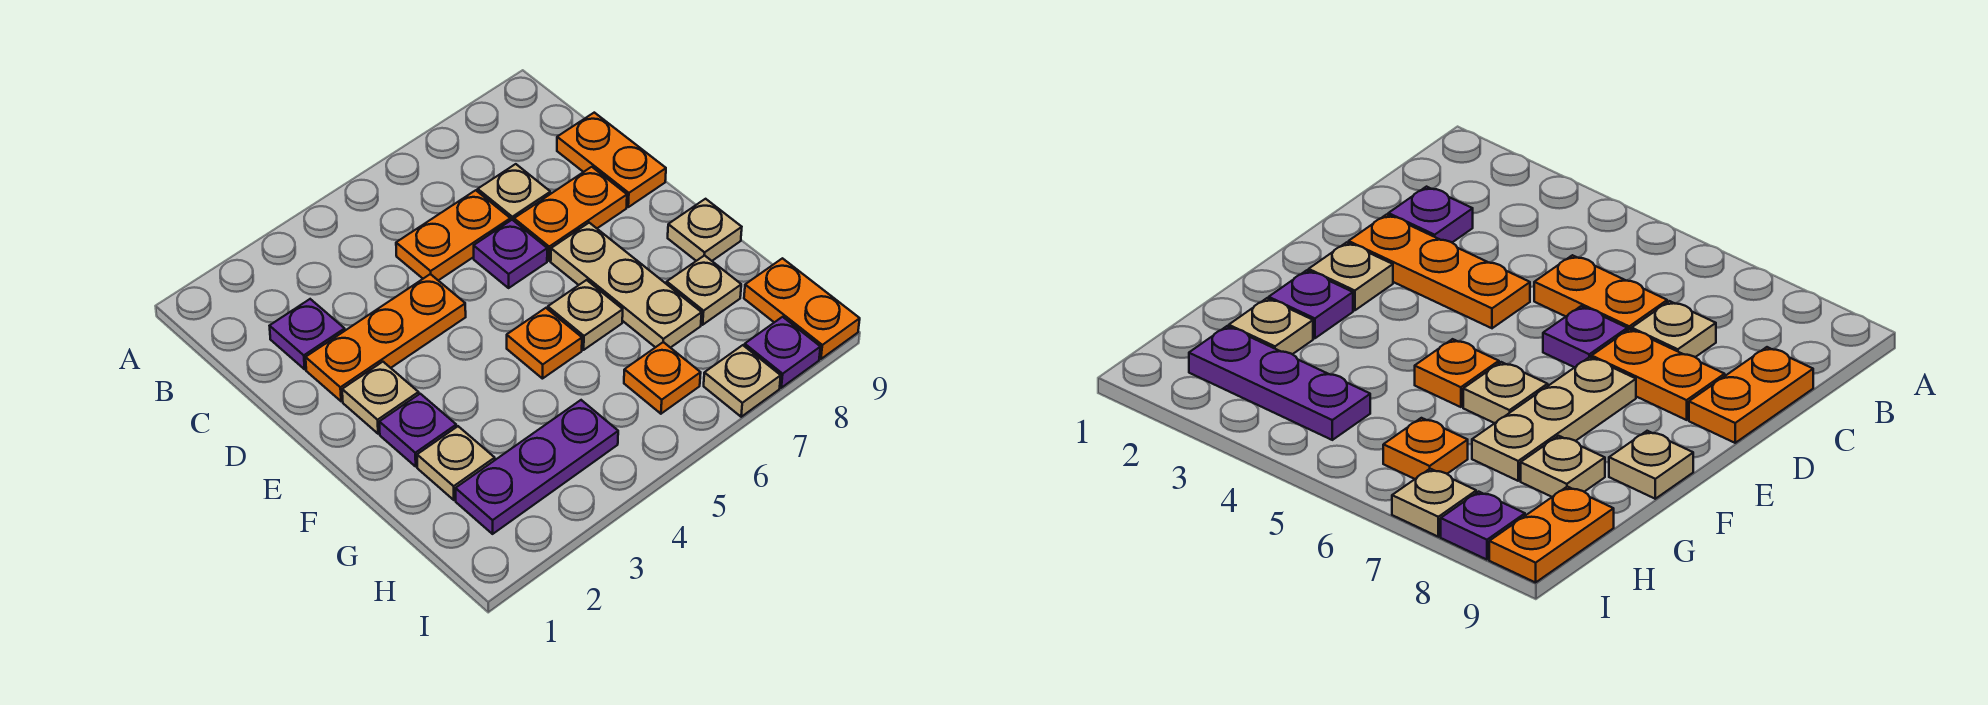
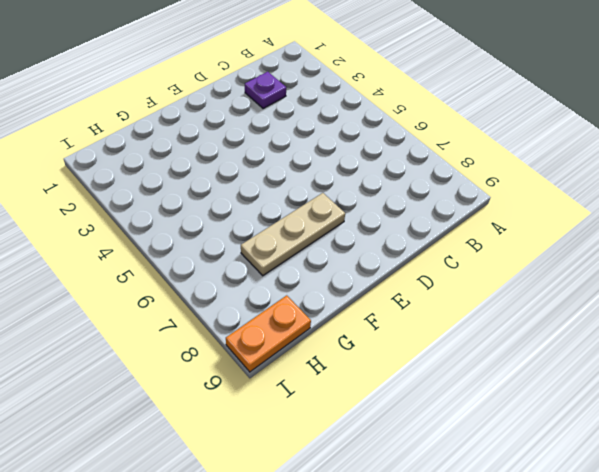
none -> orange 1x2 plate [396,190,510,280]
none -> tan 1x1 plate [478,164,550,221]
none -> orange 1x2 plate [557,113,666,207]

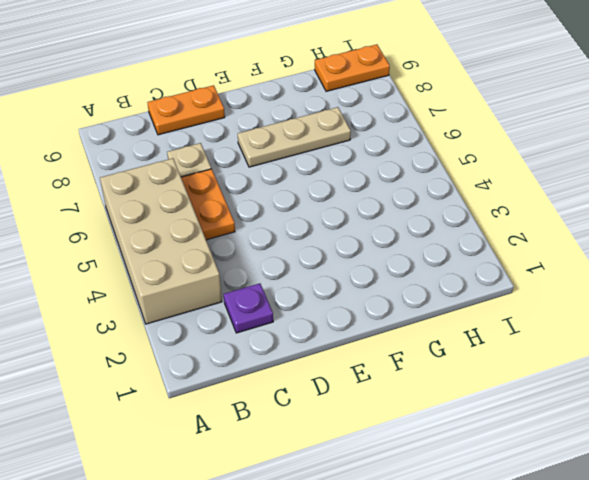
tan 2x4 brick [100,158,222,324] -> none
none -> orange 1x3 plate [306,274,466,401]
none -> purple 1x1 plate [474,220,547,288]
none -> orange 1x2 plate [514,167,627,261]

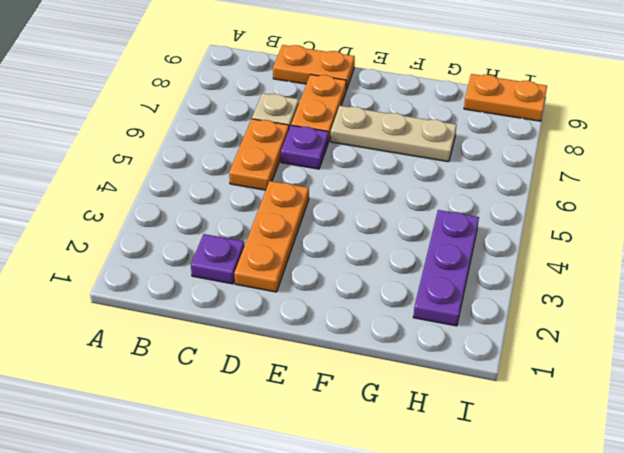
none -> tan 1x1 plate [342,362,419,434]
none -> purple 1x1 plate [379,394,456,466]
none -> orange 1x1 plate [507,308,582,379]

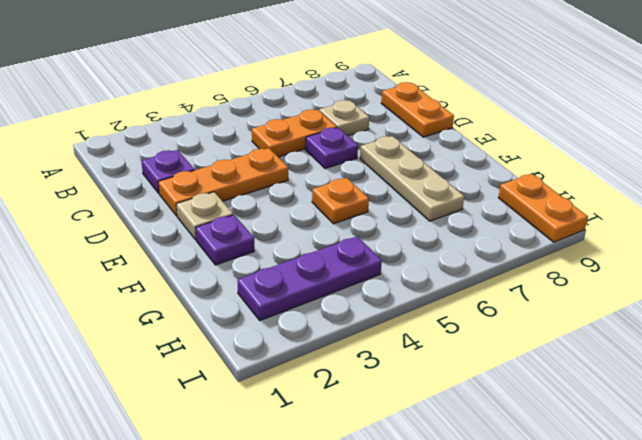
none -> orange 1x2 plate [514,167,627,261]
none -> tan 1x1 plate [548,280,623,350]
none -> tan 1x1 plate [668,199,742,261]

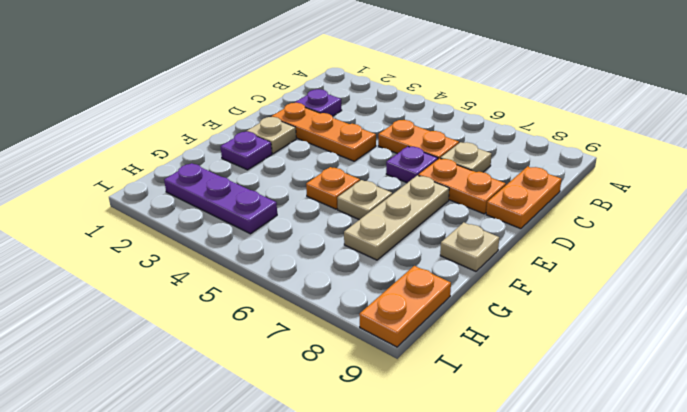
none -> tan 1x1 plate [417,426,495,500]
none -> tan 1x1 plate [667,255,741,325]
none -> orange 1x1 plate [624,342,701,414]

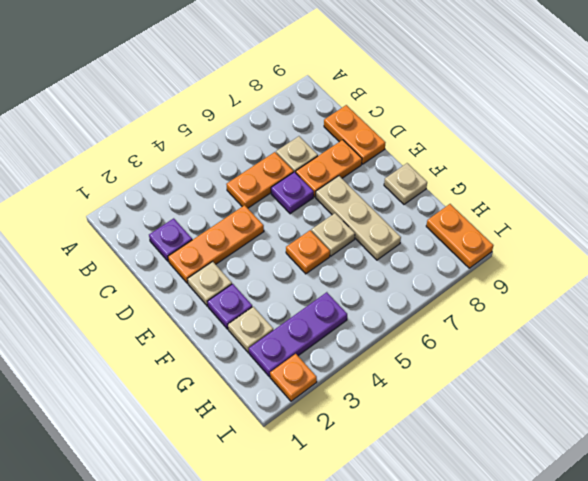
orange 1x1 plate [270,354,317,401] -> orange 1x1 plate moved to [624,342,701,414]
none -> tan 1x1 plate [667,255,741,325]
none -> tan 1x1 plate [704,345,781,417]
none -> purple 1x1 plate [745,317,820,388]

